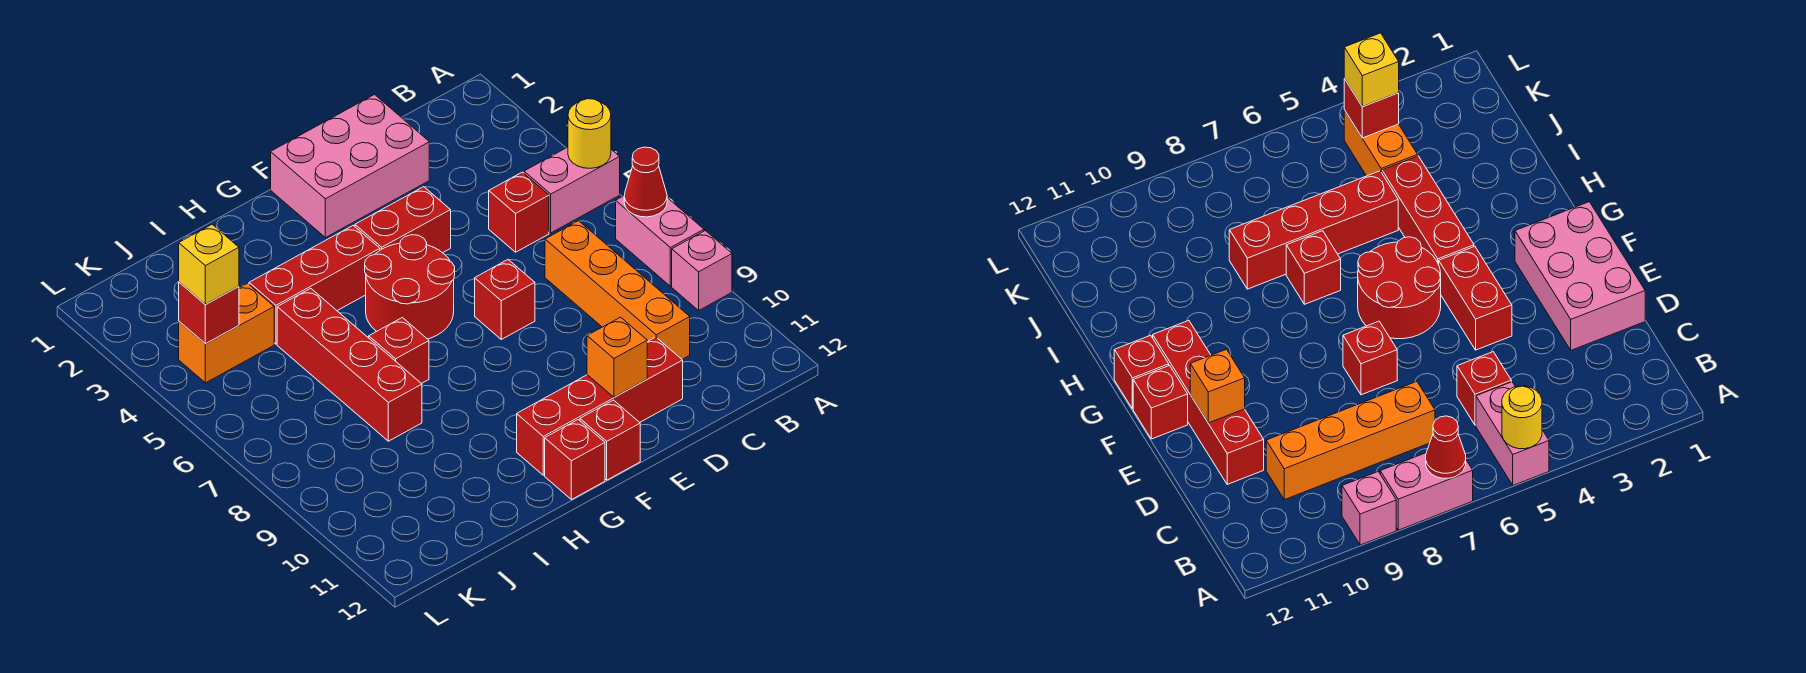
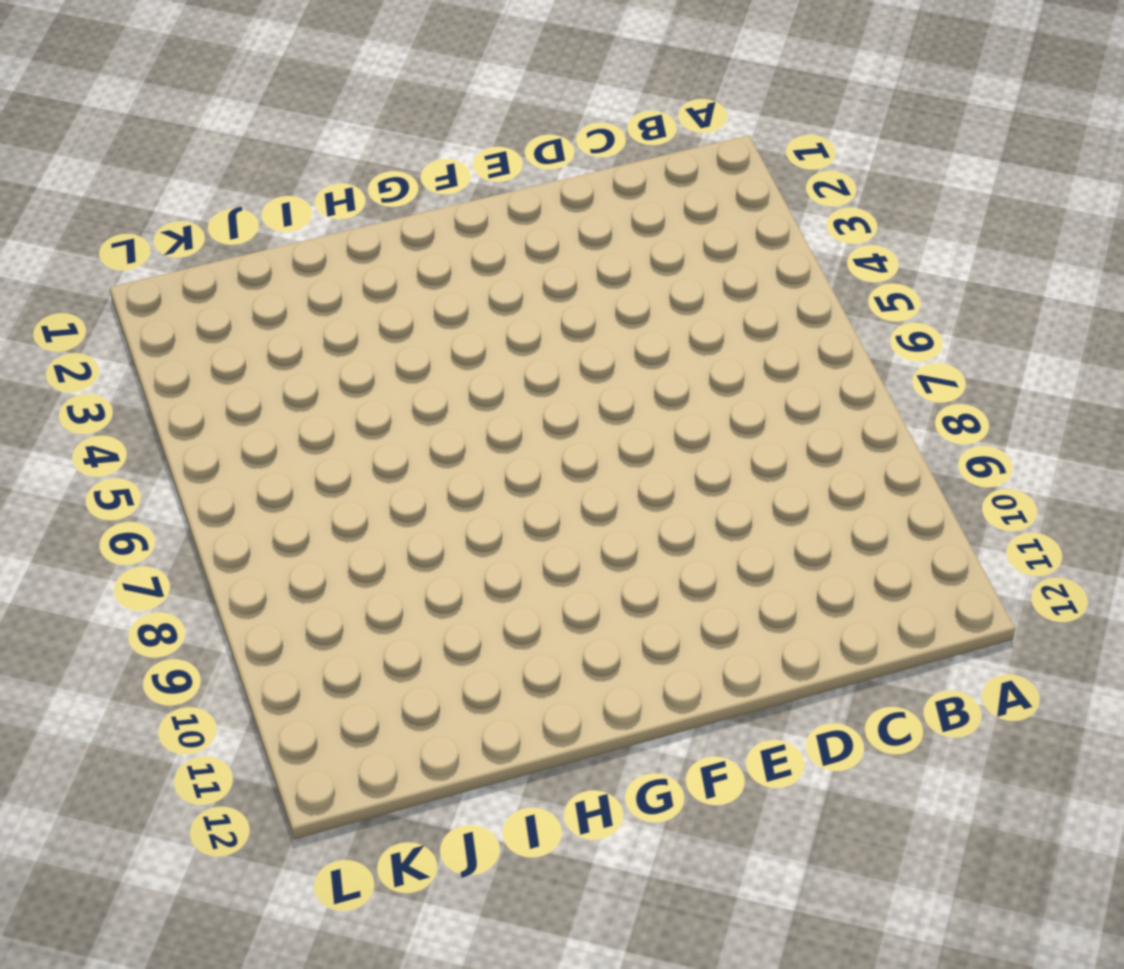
none -> pink 1x2 brick [524,147,620,233]
none -> pink 1x2 brick [616,196,704,286]
none -> pink 1x1 brick [672,231,732,310]

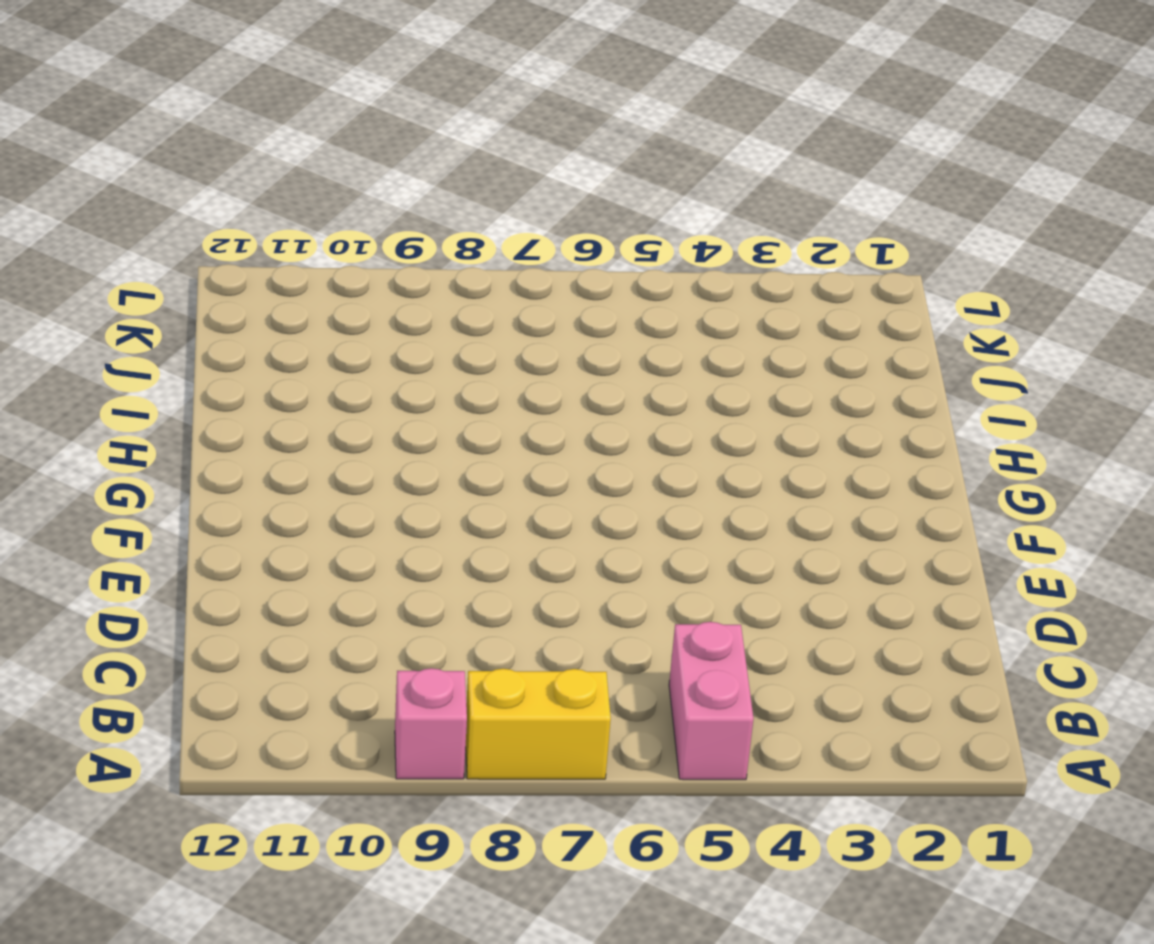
yellow 1x2 brick [466,669,611,779] -> pink 1x2 brick [616,196,704,286]
none -> red 1x1 brick [489,172,549,252]
none -> orange 1x4 brick [545,221,690,359]
none -> pink 2x3 brick [271,95,429,238]

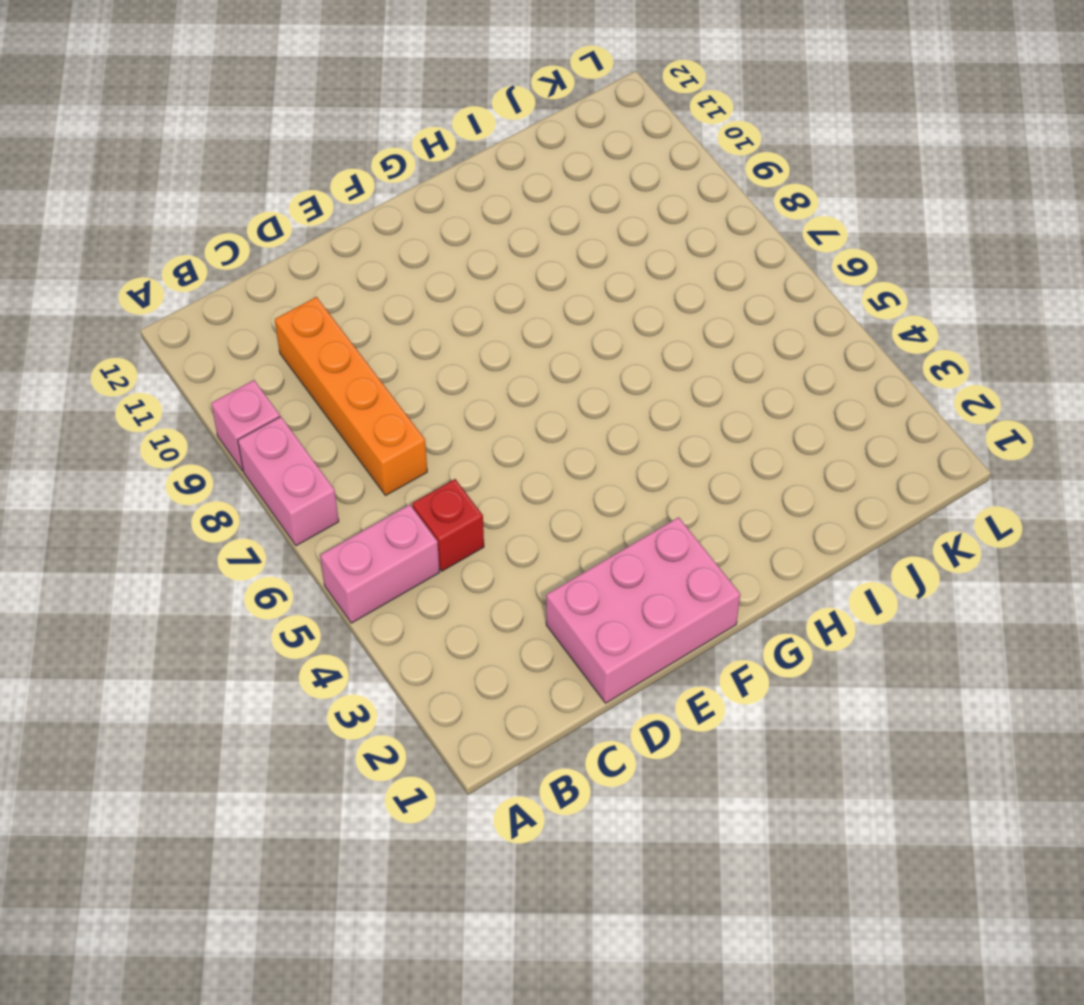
none -> red 1x4 brick [517,337,683,475]
none -> red 1x2 brick [355,187,451,253]
none -> red 1x1 brick [475,260,535,339]

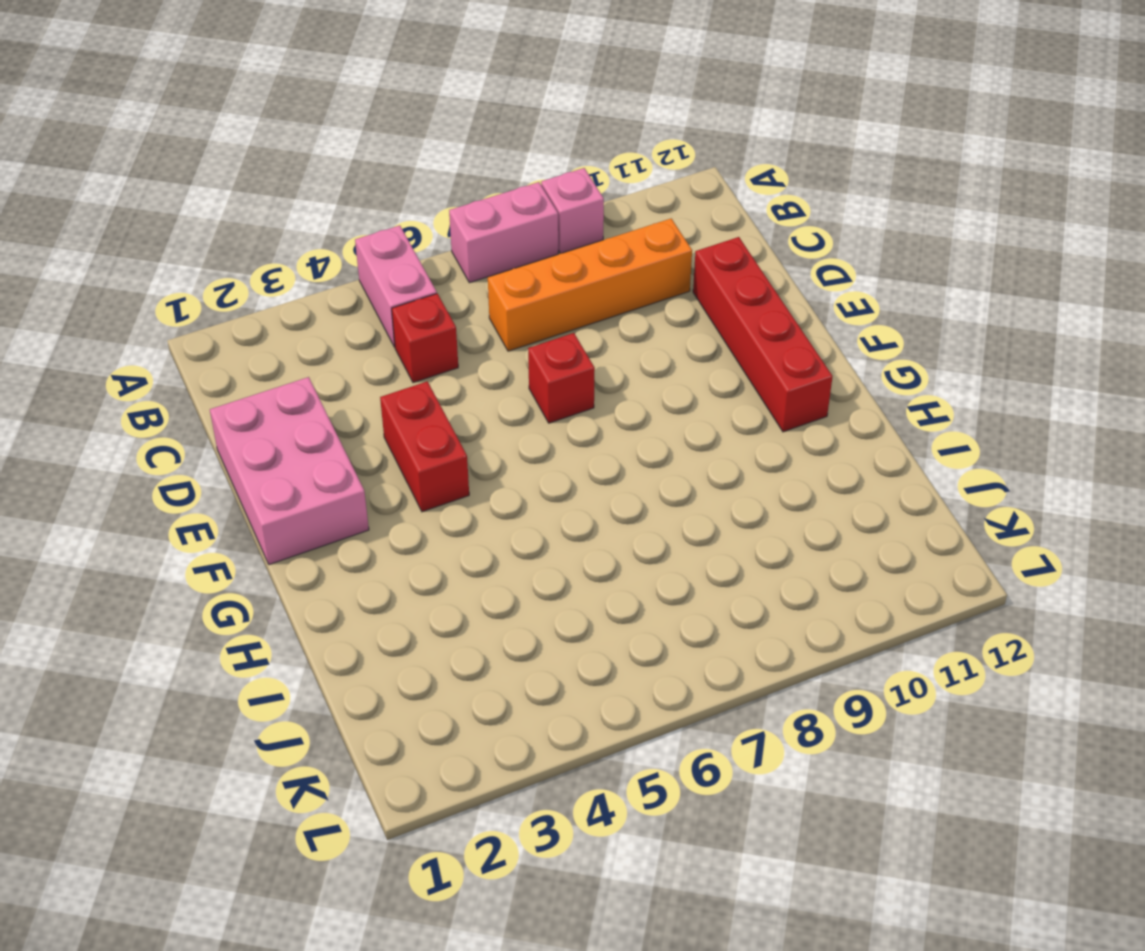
none -> red 2x2 round brick [365,235,455,339]
none -> red 1x1 brick [580,400,640,480]
none -> red 1x3 brick [249,225,380,344]

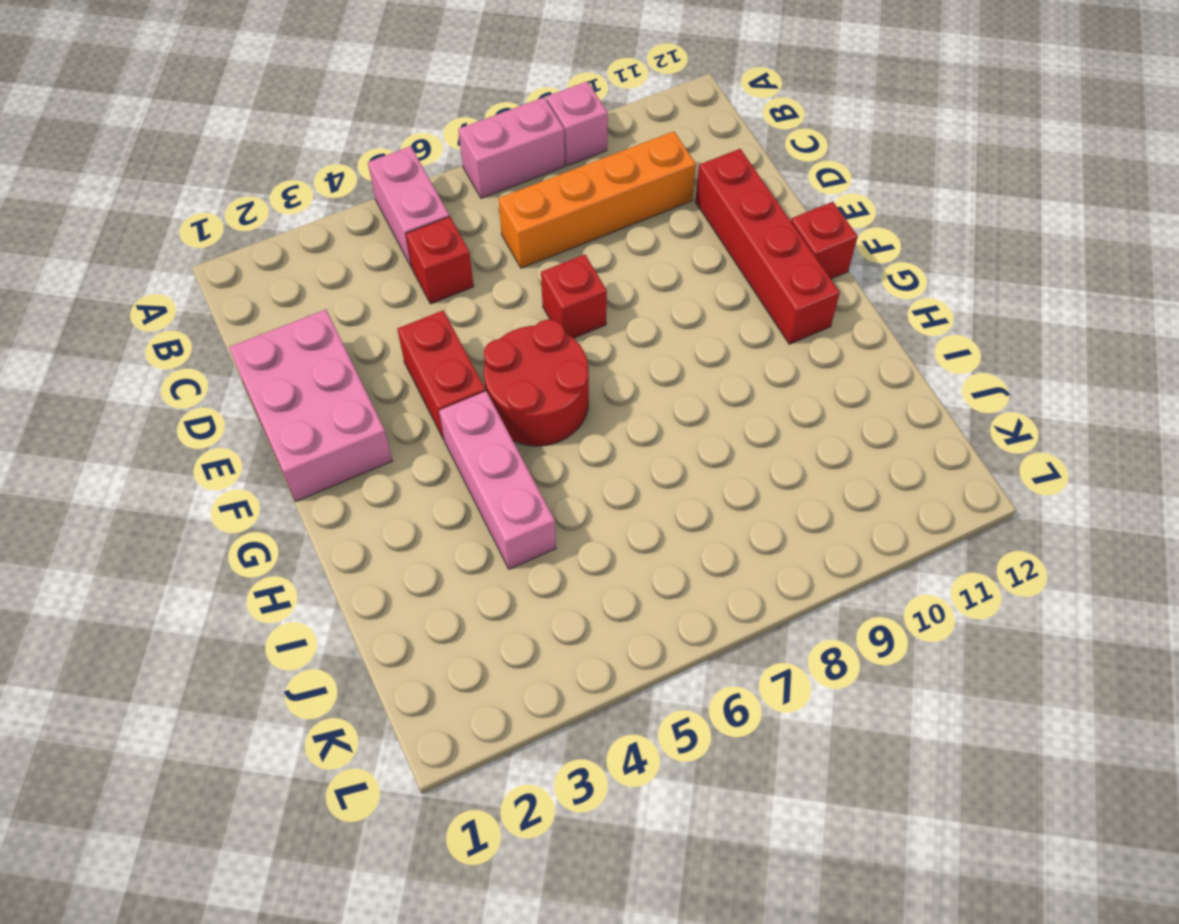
pink 1x3 brick [439,391,556,569] -> red 1x3 brick [249,225,380,344]
none -> red 1x1 brick [545,420,605,500]
none -> red 1x1 brick [369,318,429,384]
none -> red 1x4 brick [277,288,422,441]

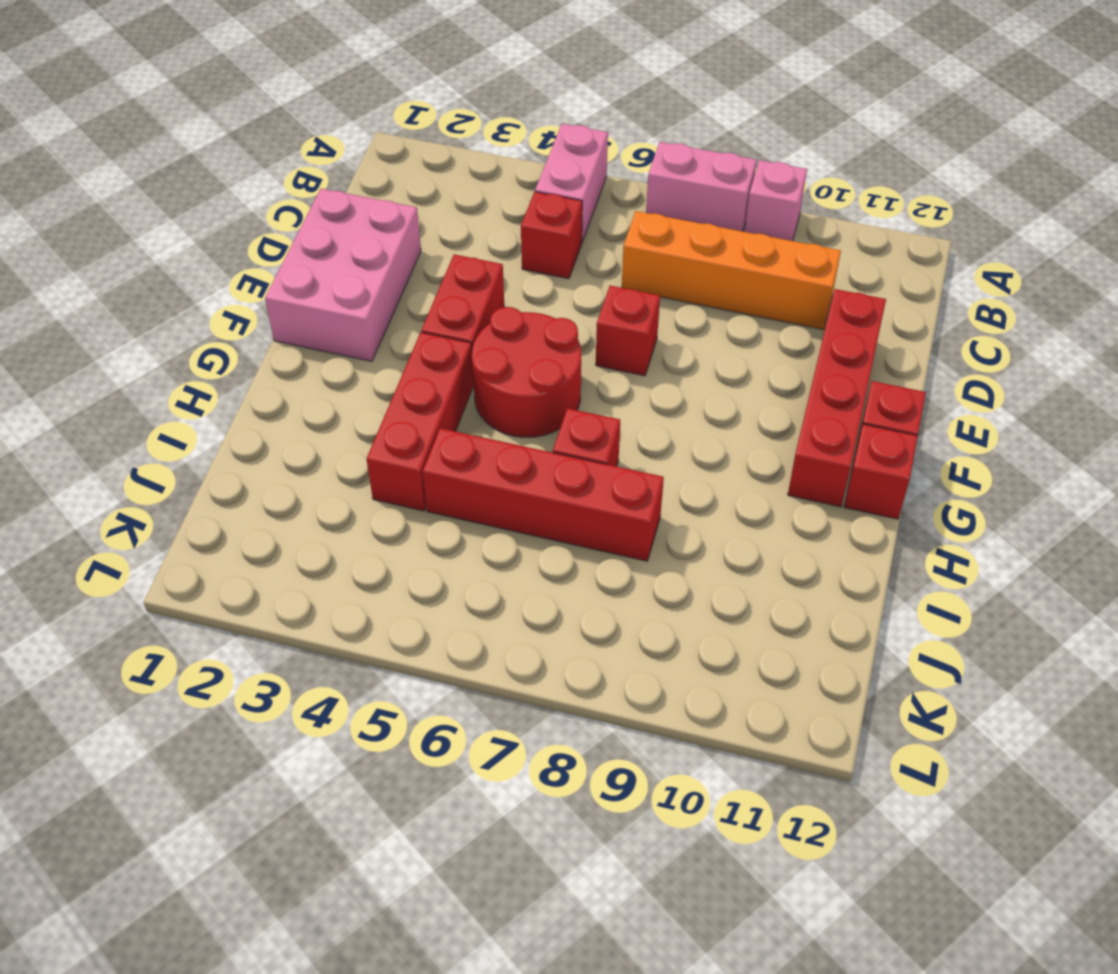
none -> orange 1x2 brick [179,283,274,383]
none -> yellow 1x1 round brick [568,99,611,168]
none -> red 1x1 cone [624,147,667,217]

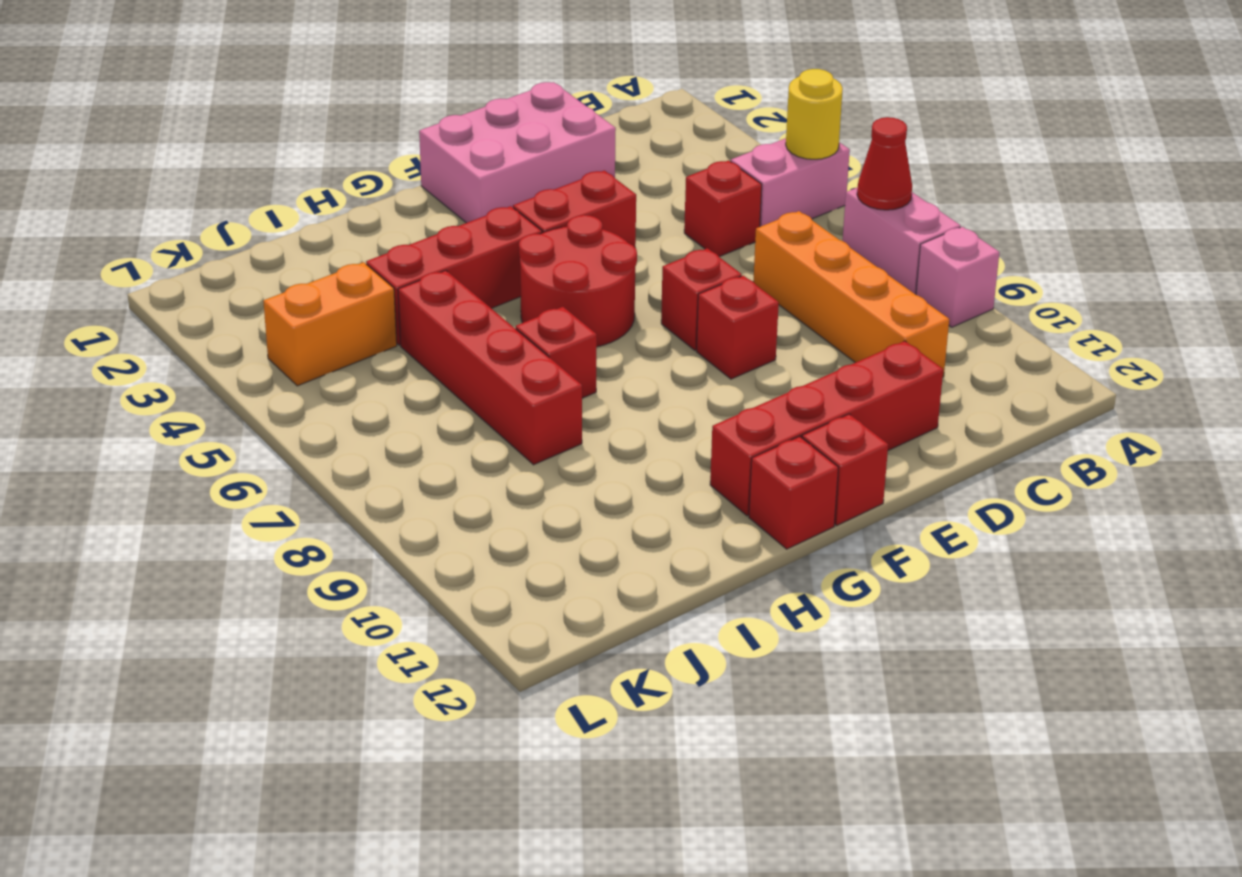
red 1x1 brick [696,276,779,379] -> red 1x1 brick moved to [179,282,239,344]
none -> orange 1x1 brick [587,317,647,397]
none -> yellow 1x1 brick [179,224,239,305]

